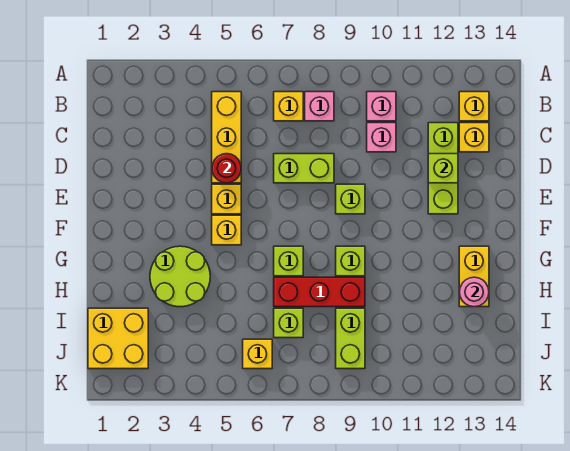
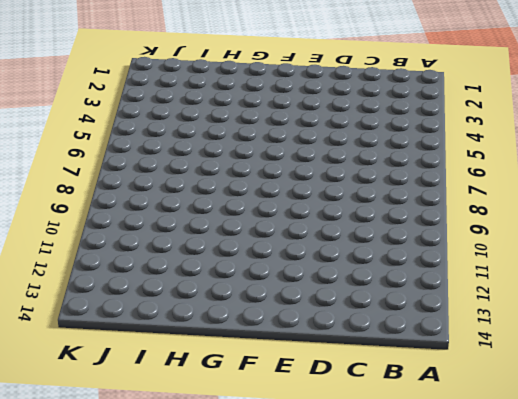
none -> yellow 1x3 brick [212,92,241,183]
none -> yellow 1x1 brick [274,92,303,121]
none -> pink 1x1 brick [305,92,334,121]

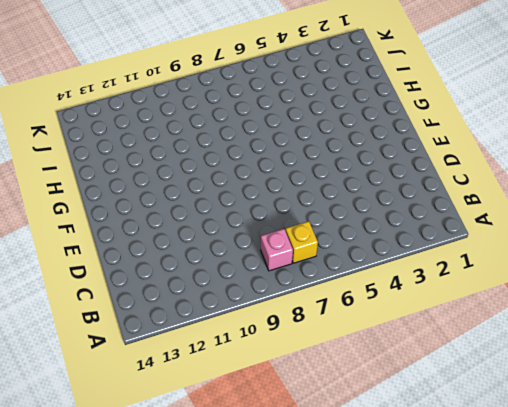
none -> yellow 1x3 brick [212,92,241,183]
none -> pink 1x1 brick [367,92,396,121]
none -> yellow 1x1 brick [459,92,489,121]

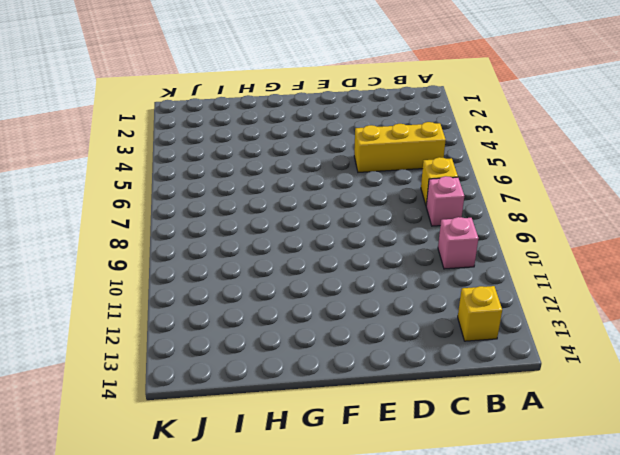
none -> pink 1x1 brick [367,123,396,152]
none -> lime 1x3 brick [428,123,458,214]
none -> yellow 1x1 brick [459,123,489,152]

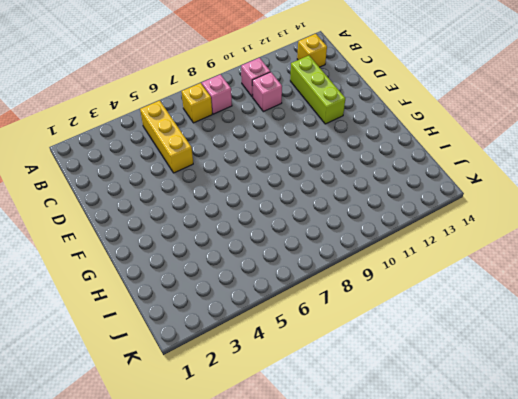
none -> yellow 1x1 brick [459,123,489,152]
none -> lime 1x2 brick [274,154,334,183]
none -> yellow 1x1 brick [212,184,241,214]

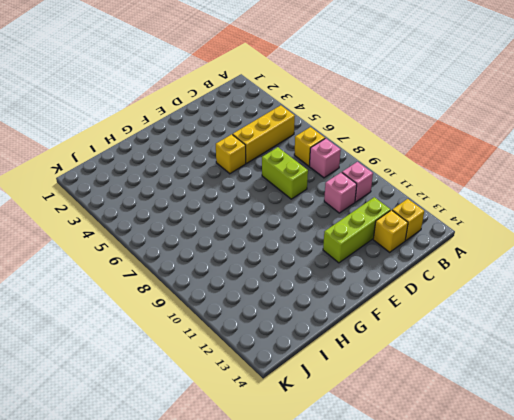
none -> lime 1x1 brick [336,184,365,214]
none -> yellow 1x1 brick [212,215,241,245]
none -> lime 2x2 round brick [150,246,210,307]

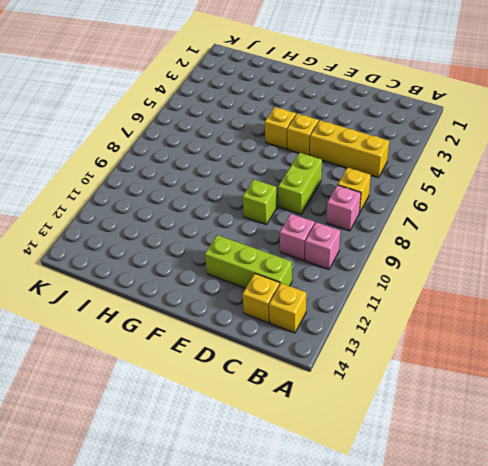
none -> lime 2x2 round brick [150,246,210,307]
none -> lime 1x1 brick [274,246,303,276]
none -> lime 1x1 brick [336,246,365,276]

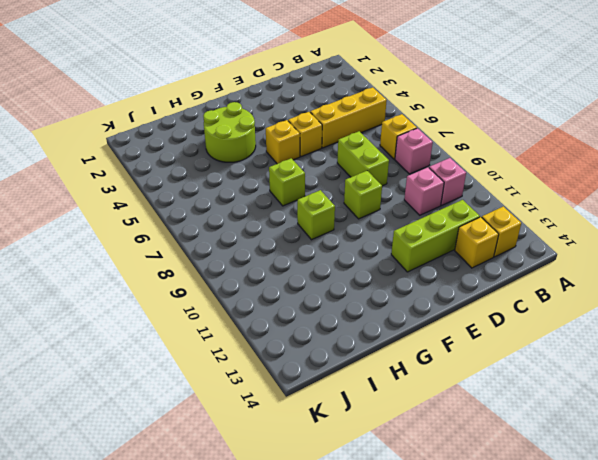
none -> yellow 1x2 brick [459,246,489,307]
none -> red 1x3 brick [274,277,365,307]
none -> yellow 2x2 brick [88,308,148,369]

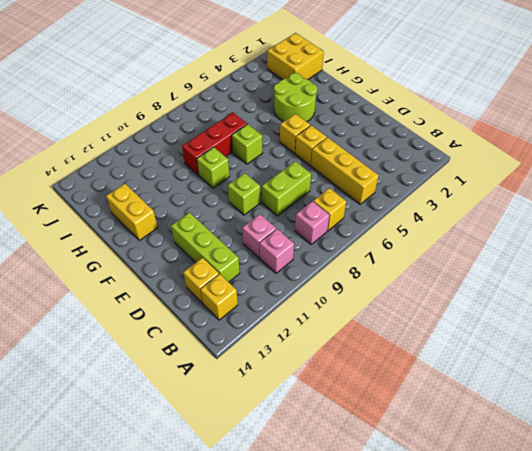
none -> lime 1x1 brick [274,308,303,338]
none -> lime 1x2 brick [336,308,365,369]
none -> yellow 1x1 brick [243,339,272,369]

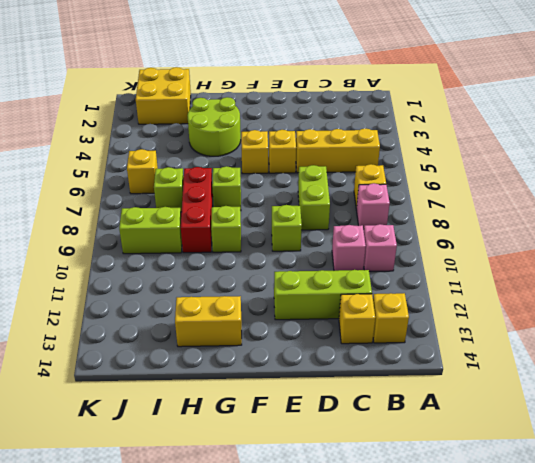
none -> red 1x1 round brick [212,154,241,183]
none -> lime 1x1 brick [428,154,458,183]
none -> pink 1x1 round brick [459,277,489,307]

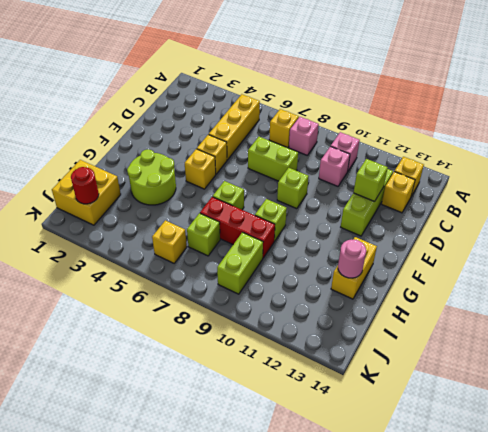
red 1x1 round brick [71,167,99,204] -> red 1x1 round brick moved to [212,154,241,183]

